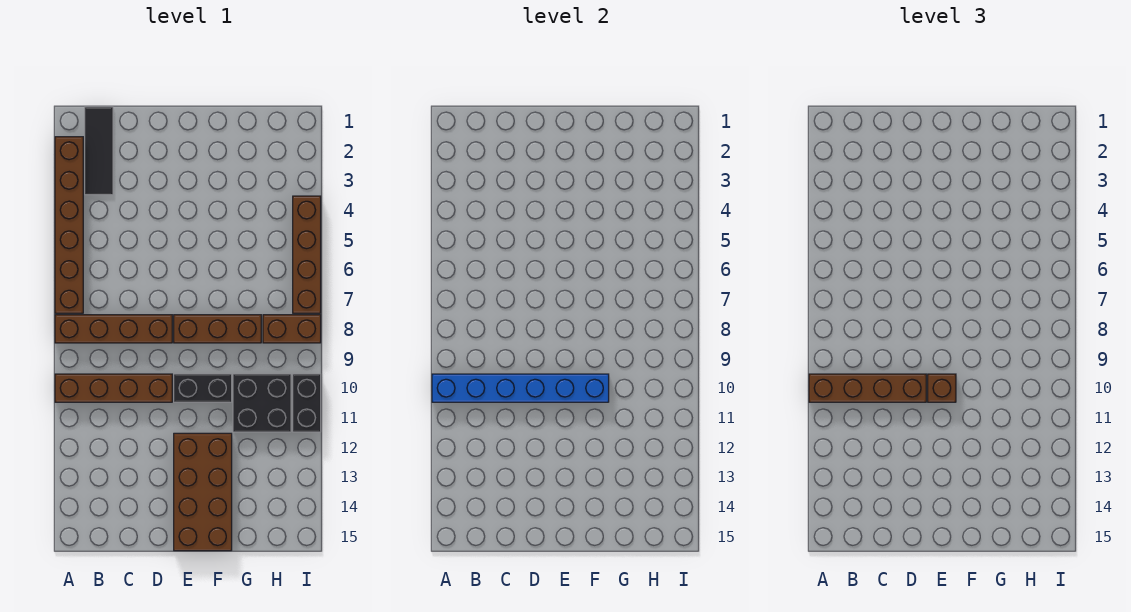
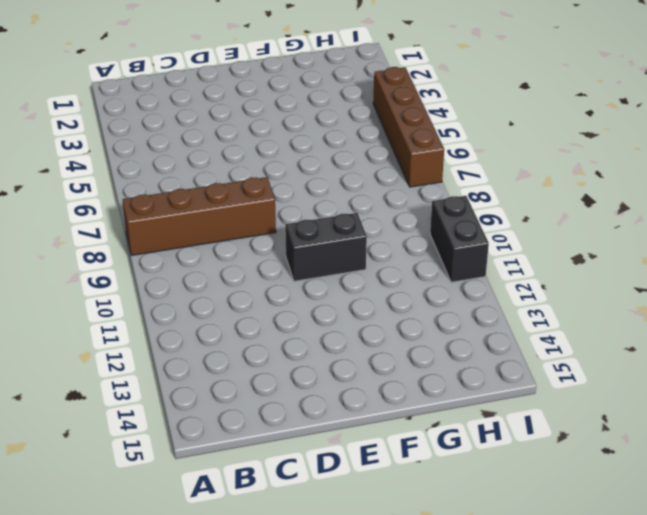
none -> brown 1x6 brick [55,137,83,313]
none -> brown 1x4 brick [55,374,172,402]
none -> black 1x3 tile [85,107,113,195]

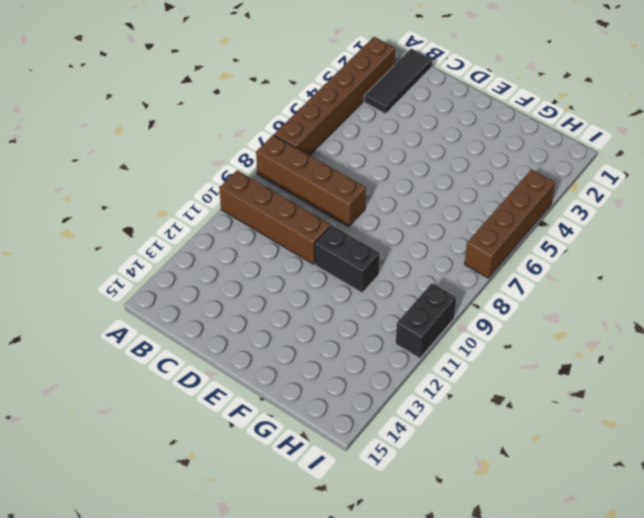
none -> brown 1x3 brick [174,315,261,343]
none -> brown 2x4 brick [174,433,232,551]
none -> black 2x2 brick [233,374,291,432]

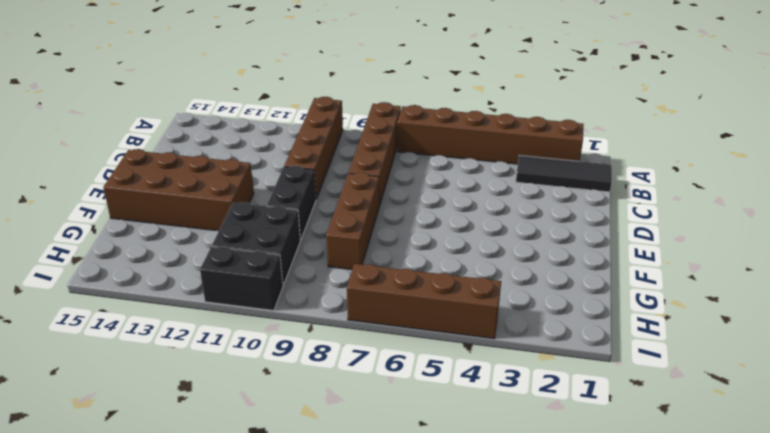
none -> brown 1x2 brick [263,315,321,343]
none -> blue 1x6 brick [432,374,609,402]
none -> brown 1x4 brick [809,374,926,402]

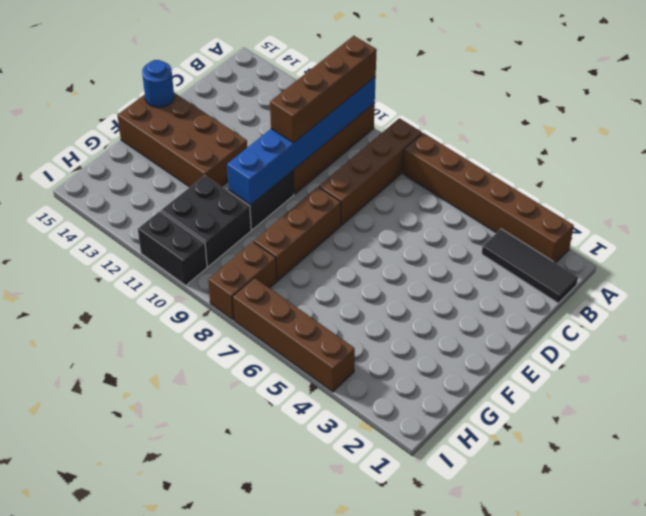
blue 1x1 round brick [142,60,174,108] -> none
none -> brown 1x1 brick [928,374,956,402]

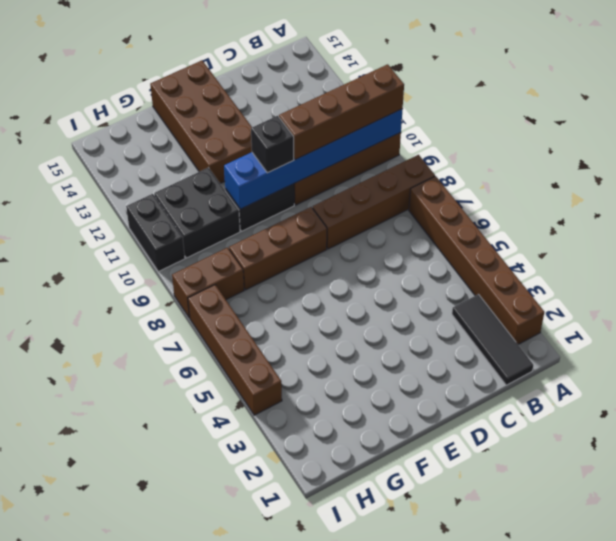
black 1x1 brick [251,116,294,173] -> brown 1x1 brick [928,374,956,402]

